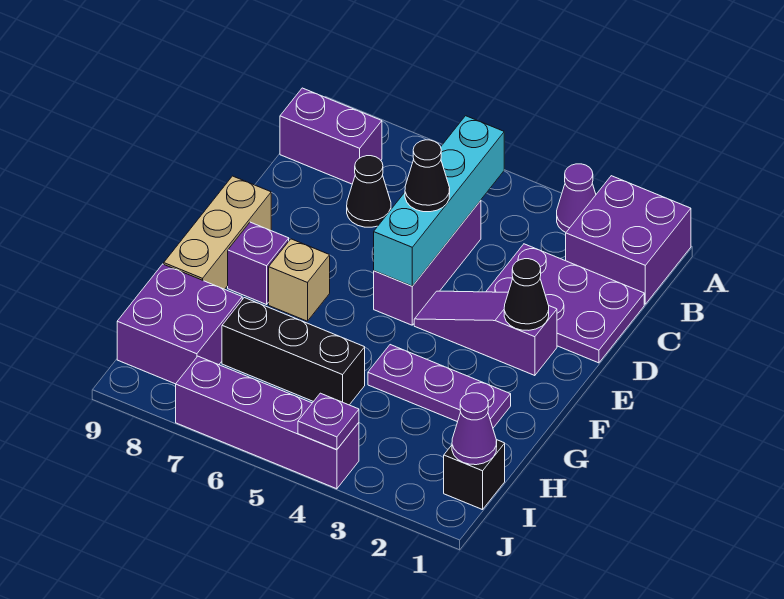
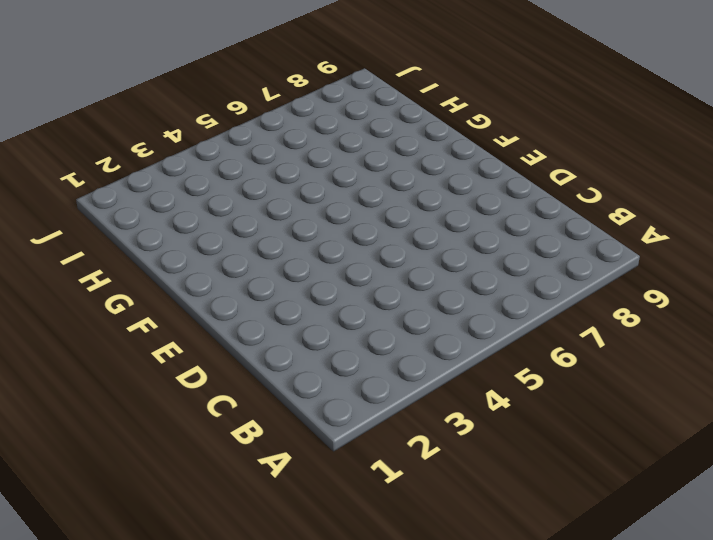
none -> purple 2x2 brick [566,176,691,304]
none -> purple 1x1 cone [557,164,596,232]
none -> purple 1x2 brick [280,88,382,184]

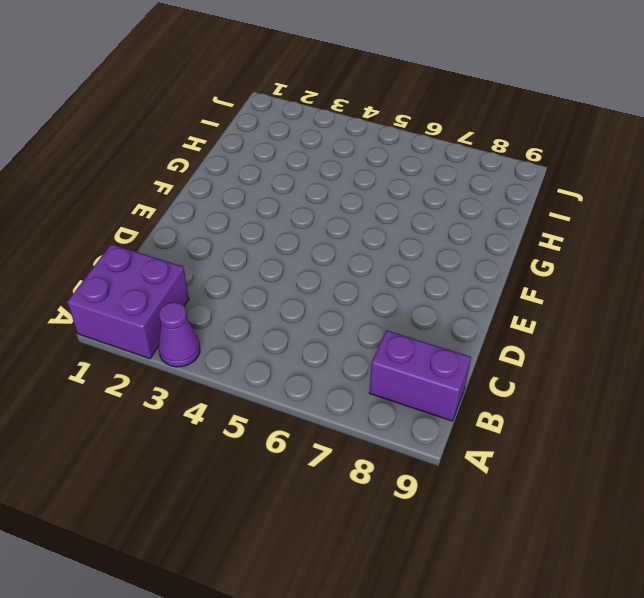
none -> purple 2x3 plate [486,244,644,363]
none -> purple 1x3 brick [374,201,481,325]
none -> black 1x1 cone [347,156,391,227]

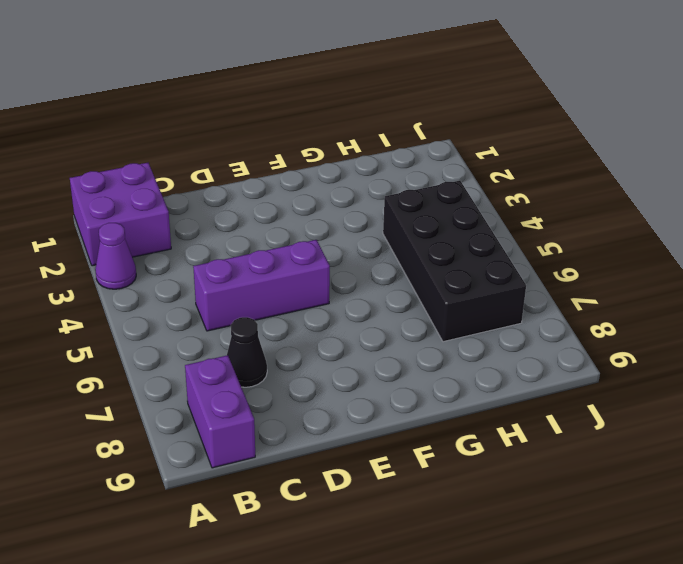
black 2x4 brick [383,181,526,342] -> black 1x3 brick [222,298,365,405]
none -> purple 2x3 plate [486,244,644,363]
none -> purple 1x3 slope [414,291,557,376]
none -> tan 1x3 brick [164,176,271,289]

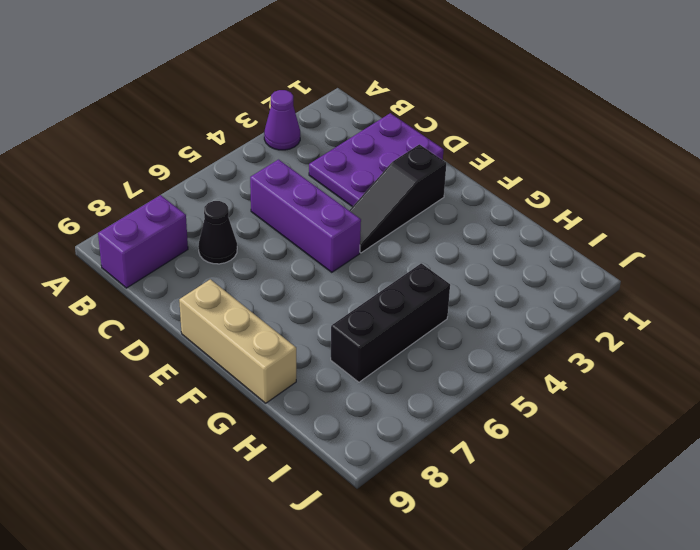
black 1x3 slope [349,144,446,253] -> purple 1x3 slope [414,291,557,376]
none -> purple 2x2 brick [566,176,691,304]
none -> tan 1x1 brick [269,239,330,321]
none -> purple 1x1 brick [228,222,289,304]

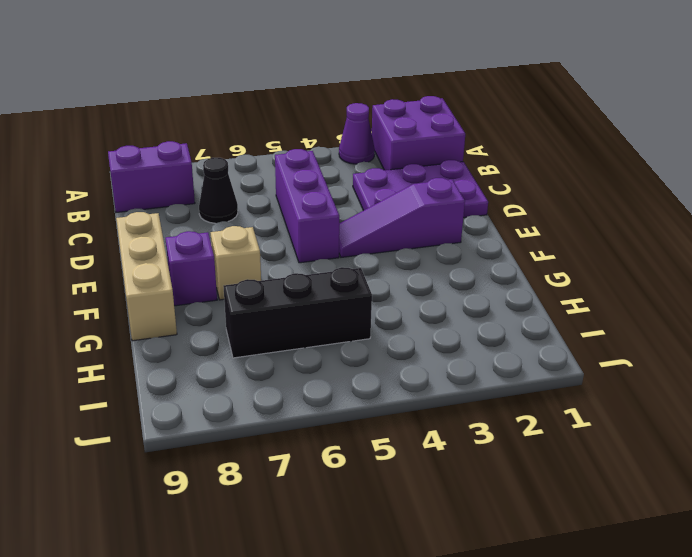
none -> purple 1x3 plate [368,345,511,428]
none -> purple 2x2 brick [117,264,242,384]
none -> black 1x1 brick [444,440,505,510]

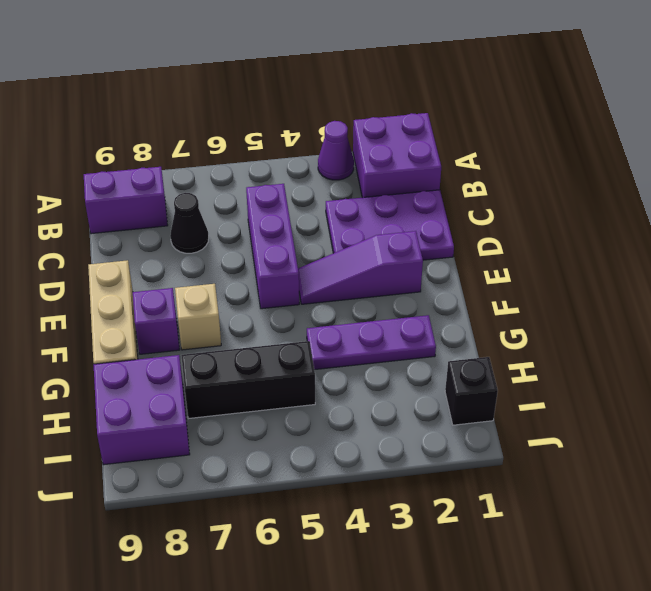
none -> purple 1x4 brick [176,356,359,489]
none -> cyan 1x4 brick [374,116,504,286]
none -> black 1x1 cone [504,259,549,330]

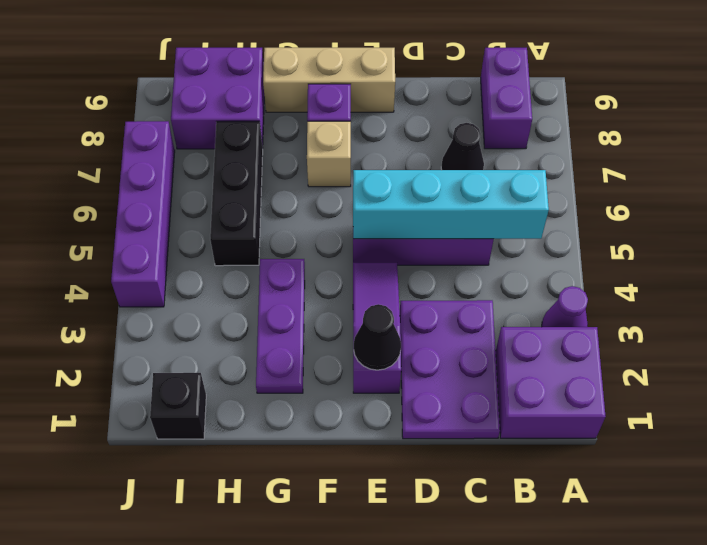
none -> purple 1x1 cone [452,393,497,465]
none -> purple 1x1 plate [298,393,359,450]
none -> black 1x1 cone [405,140,450,212]

